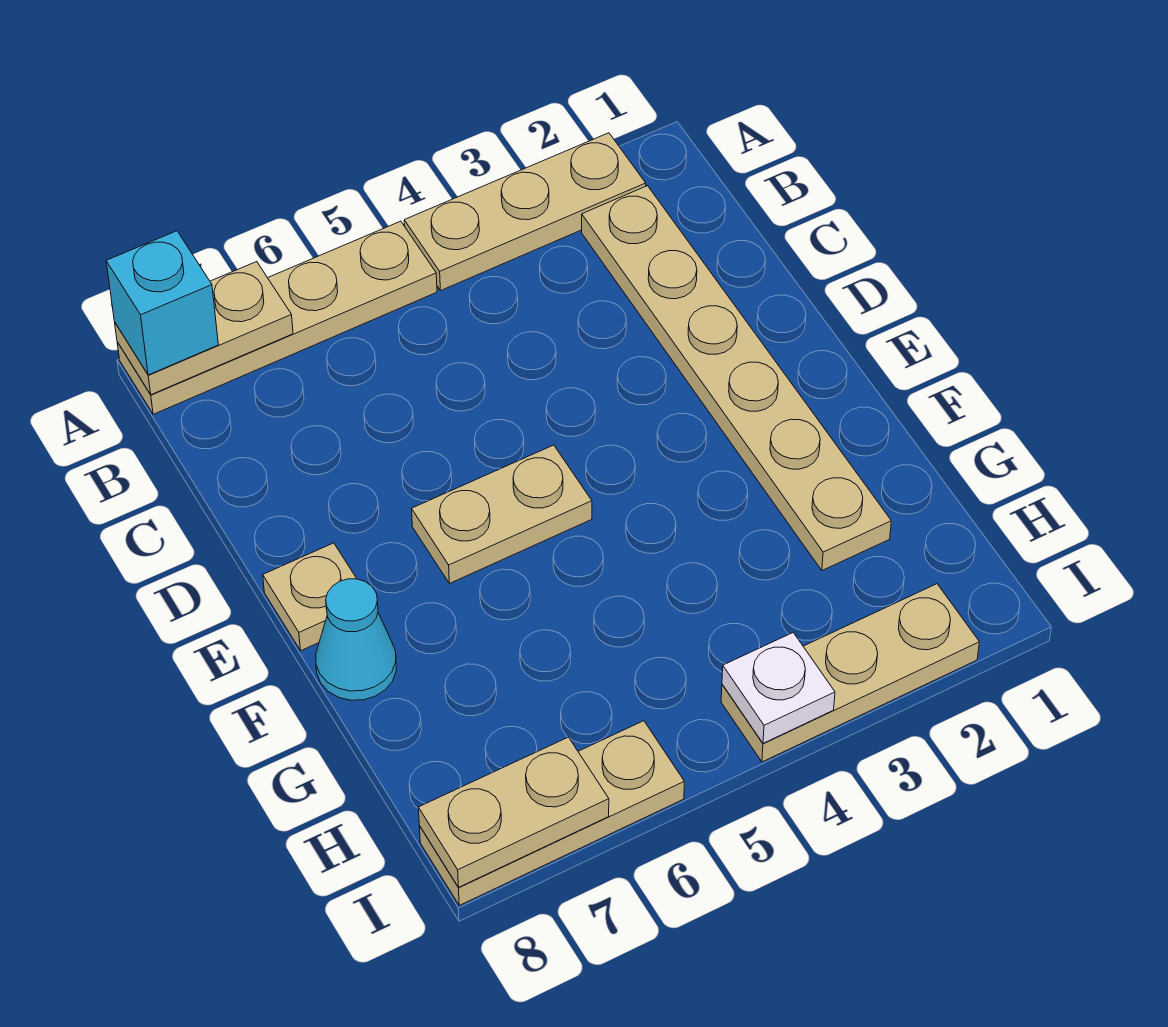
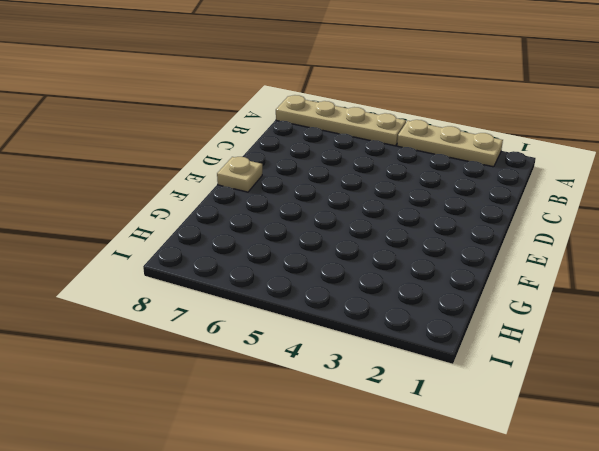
none -> tan 1x6 plate [582,186,891,570]
none -> tan 1x2 plate [412,445,592,584]
none -> cyan 1x1 cone [316,579,396,700]

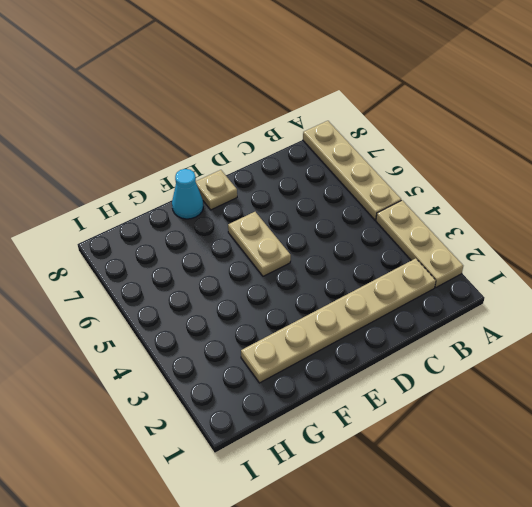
none -> tan 1x3 plate [721,584,979,762]
none -> tan 1x3 plate [419,721,684,905]
none -> tan 1x2 plate [115,262,293,395]

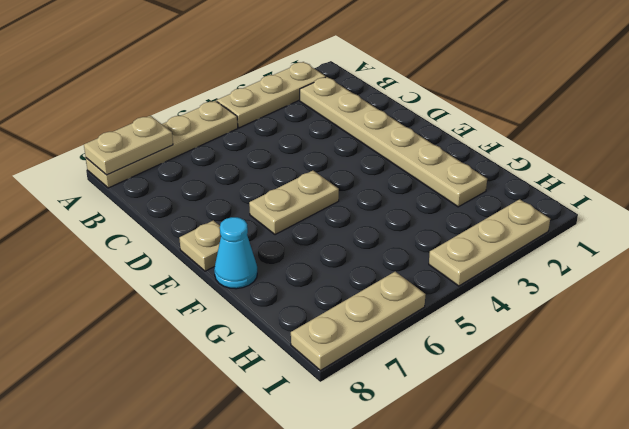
none -> white 1x1 plate [722,633,835,743]
none -> tan 1x2 plate [418,737,609,887]
none -> cyan 1x1 brick [106,231,218,375]

